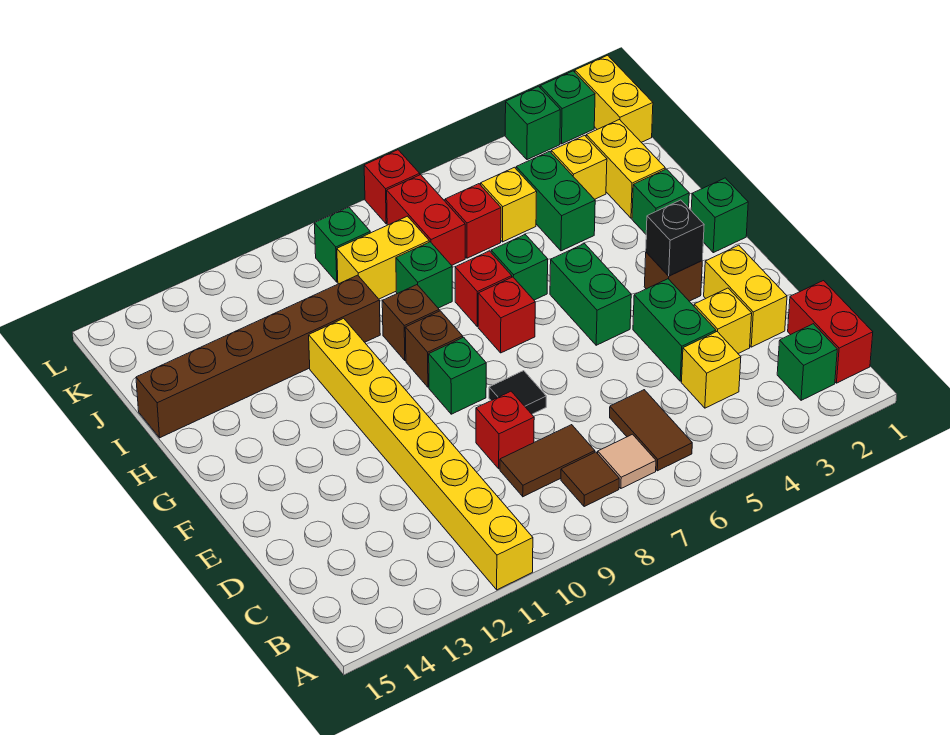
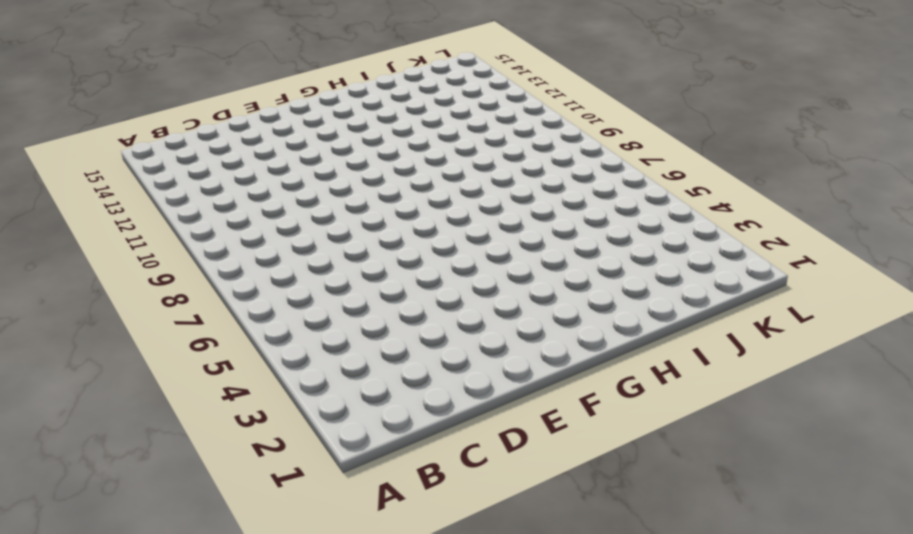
none -> yellow 1x8 brick [309,318,533,590]
none -> red 1x2 brick [788,281,873,383]
none -> green 1x1 brick [777,324,837,400]
none -> brown 1x2 tile [610,390,692,471]

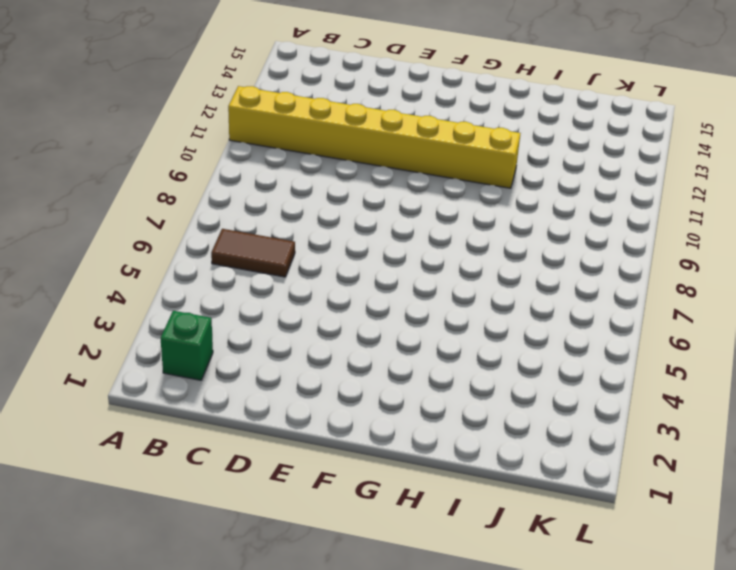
none -> red 1x2 brick [788,281,873,383]
none -> tan 1x1 tile [598,434,656,488]
none -> brown 1x1 tile [561,452,619,507]
none -> yellow 1x1 brick [681,332,741,408]

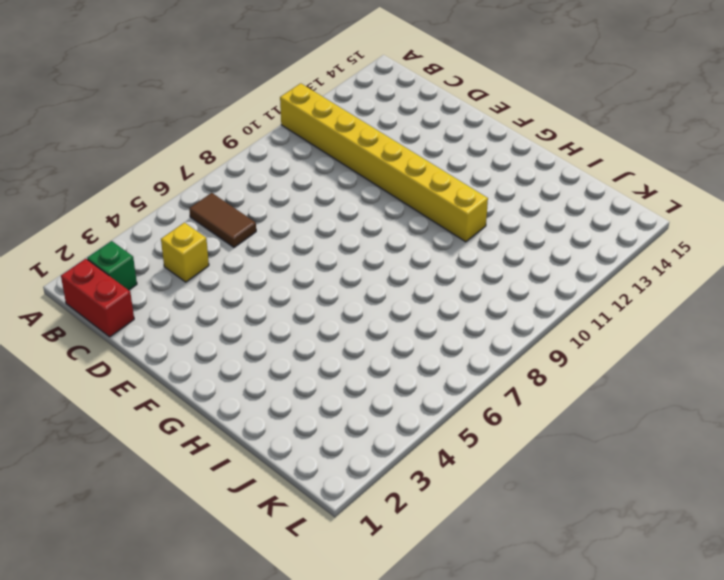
none -> tan 1x1 tile [598,434,656,488]
none -> brown 1x1 tile [561,452,619,507]
none -> brown 1x2 tile [500,425,595,497]
none -> yellow 1x2 brick [704,245,787,347]

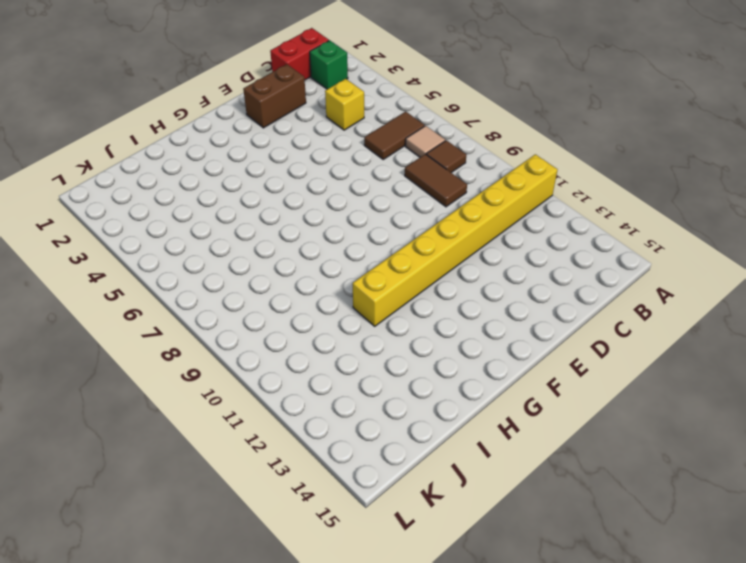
brown 1x2 brick [243,64,306,128] -> yellow 1x2 brick [704,245,787,347]
none -> yellow 1x1 brick [694,288,752,353]
none -> green 1x2 brick [633,279,716,381]
none -> red 1x1 brick [476,391,534,469]
none -> black 1x1 tile [489,371,546,414]

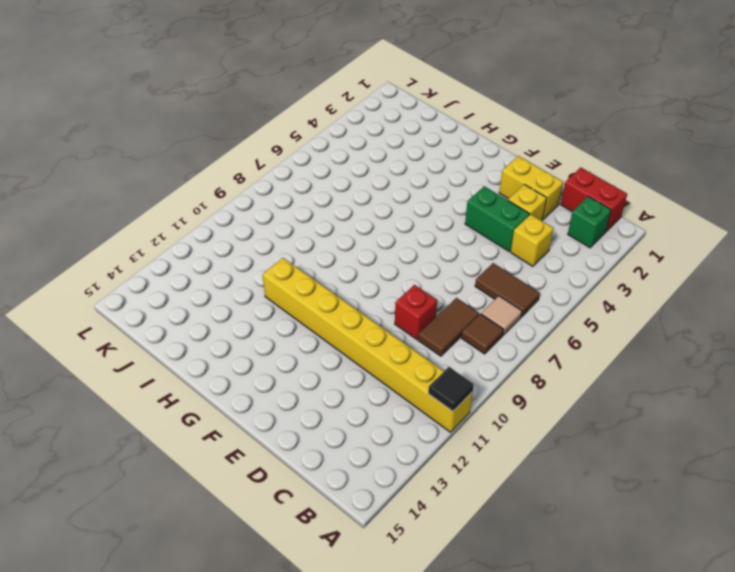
black 1x1 tile [428,367,474,411] -> black 1x1 tile moved to [489,371,546,414]
none -> brown 1x1 brick [644,252,702,301]
none -> green 1x2 brick [550,244,631,345]
none -> green 1x1 brick [429,337,486,414]
none -> green 1x1 brick [691,178,748,253]

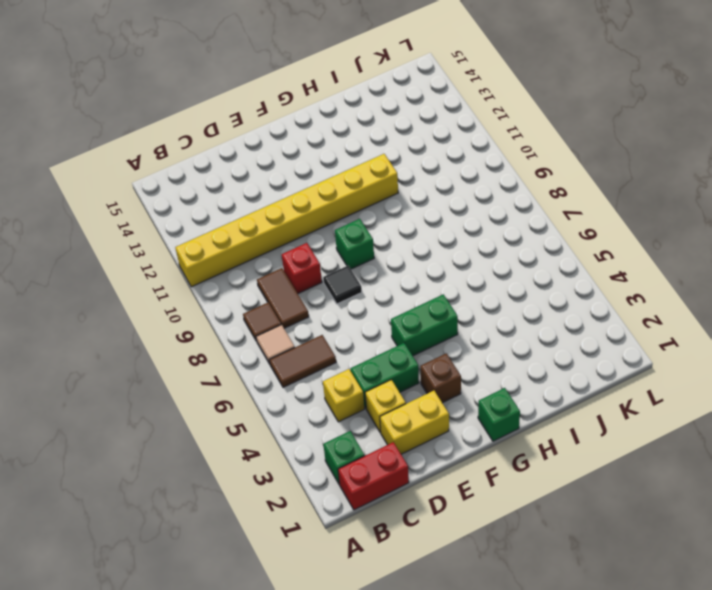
none -> red 1x1 brick [478,277,535,353]
none -> brown 1x1 brick [405,311,463,387]
none -> green 1x1 brick [632,169,689,234]
none -> green 1x1 brick [491,235,548,300]

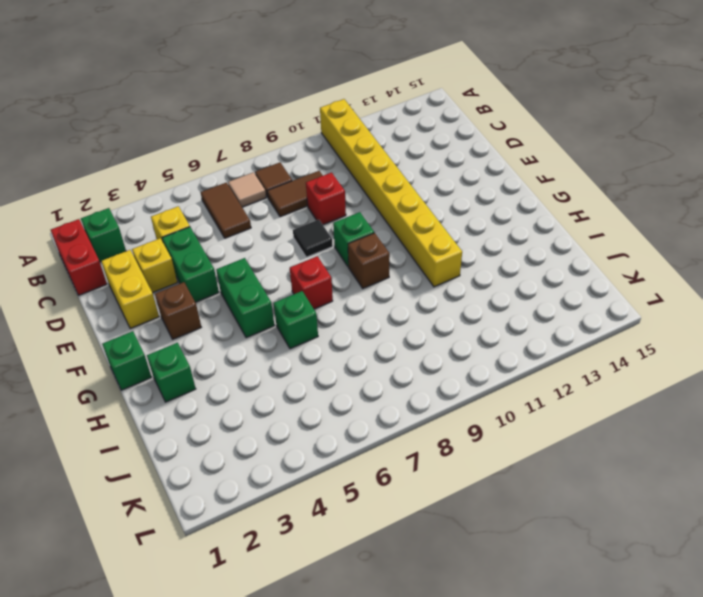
none -> red 1x1 brick [455,251,512,327]
none -> brown 1x1 brick [382,285,439,361]
none -> yellow 1x2 brick [586,120,665,218]
none -> green 1x2 brick [516,151,595,251]

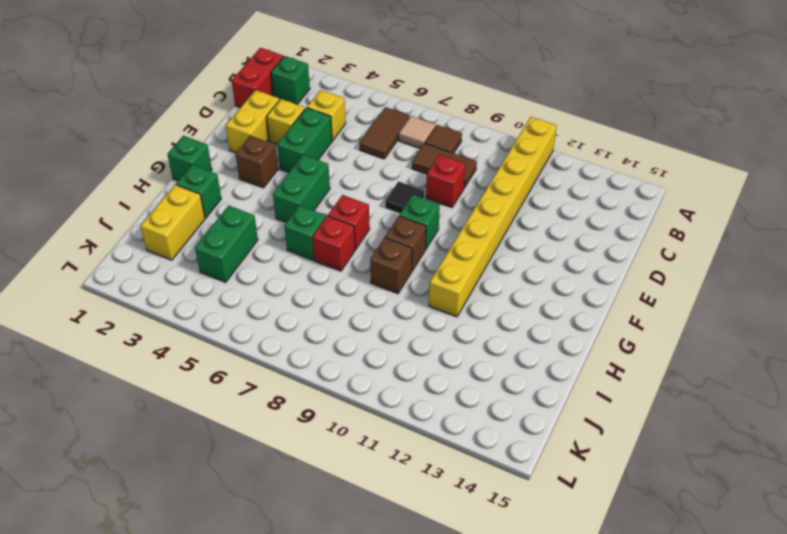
none -> green 1x1 brick [396,242,452,308]
none -> brown 1x6 brick [136,275,380,438]
none -> yellow 1x1 brick [551,135,607,199]
none -> yellow 1x1 brick [481,167,537,242]

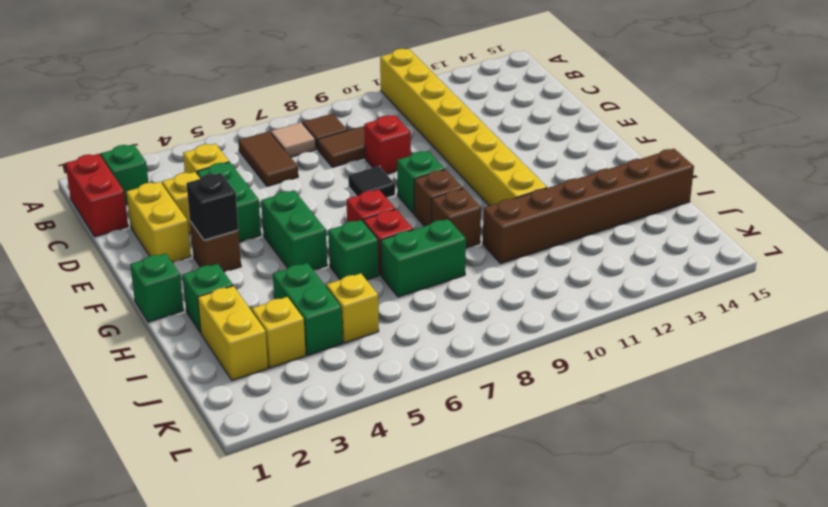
green 1x2 brick [381,219,466,297] -> green 1x1 brick [396,242,452,308]
none -> red 1x1 brick [445,184,501,258]
none -> red 1x2 brick [387,175,465,265]
none -> yellow 1x2 brick [337,216,429,299]
none -> yellow 1x2 brick [575,55,653,142]

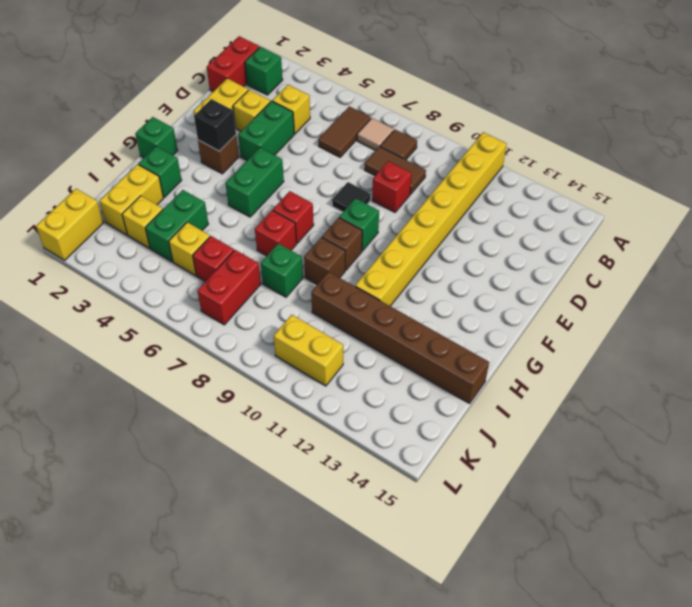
yellow 1x2 brick [274,315,343,386] -> yellow 1x2 brick moved to [337,216,429,299]
none -> green 1x1 brick [491,235,548,300]
none -> green 1x1 brick [314,207,370,282]
none -> green 1x1 brick [540,71,595,144]
none -> green 1x1 brick [505,86,560,160]

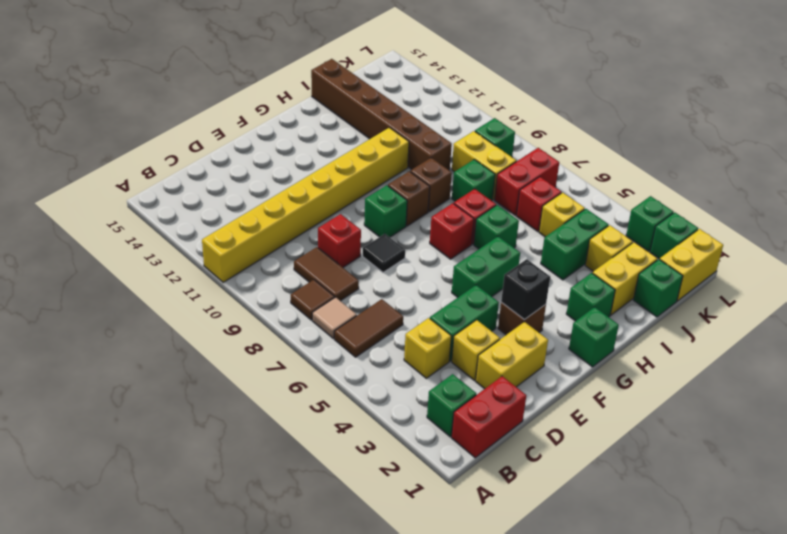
green 1x1 brick [633,259,683,317] -> none
none -> red 1x1 brick [364,150,420,224]

